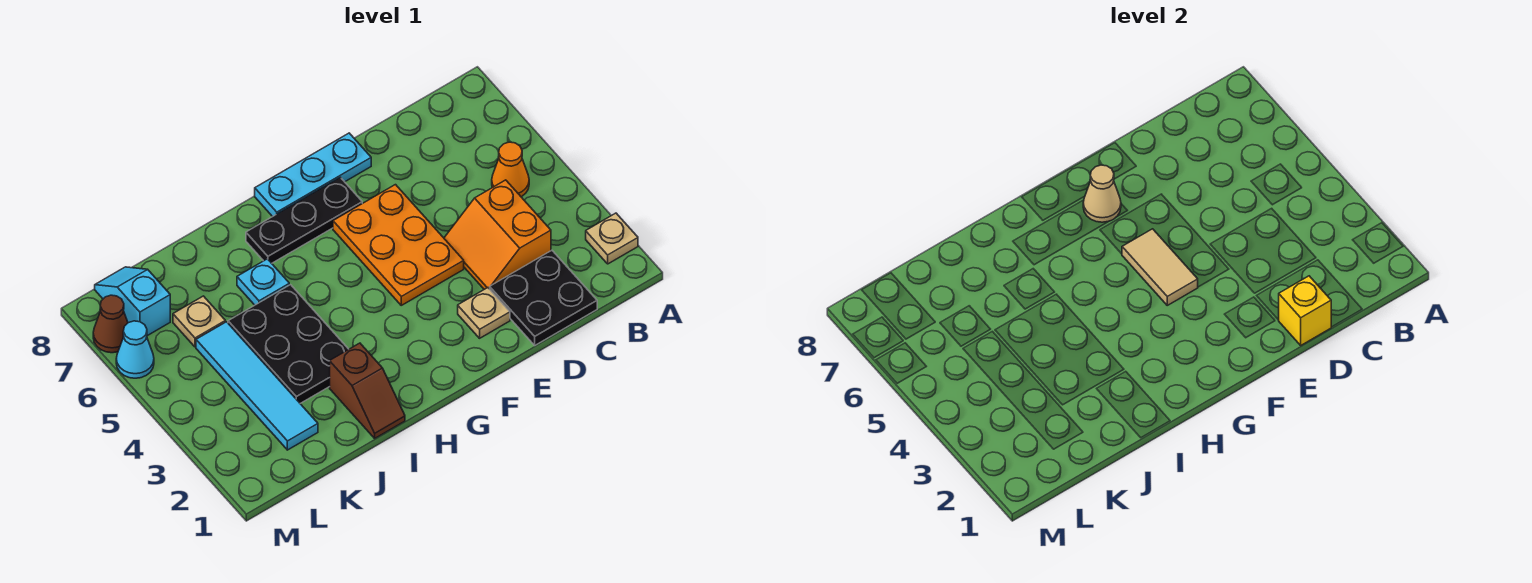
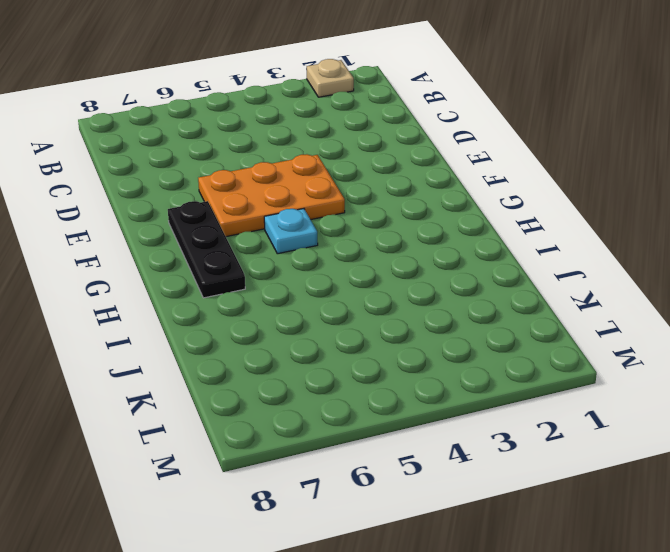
cyan 1x1 plate [264,209,318,254] -> cyan 1x1 plate moved to [237,259,289,305]
none -> orange 1x1 cone [492,142,529,197]
none -> black 2x2 plate [490,250,597,345]
none -> orange 2x2 slope [444,180,551,289]

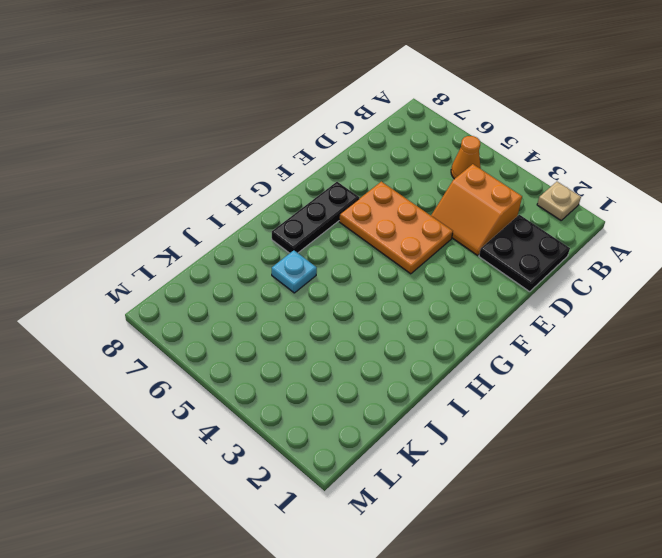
none -> tan 1x1 plate [458,288,510,338]
none -> cyan 1x3 plate [255,133,371,217]
none -> brown 1x2 slope [330,343,405,438]

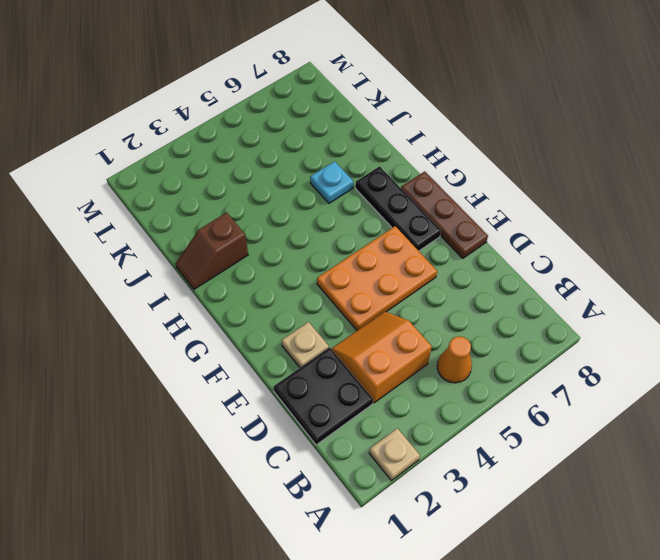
brown 1x3 plate [401,171,488,258] -> cyan 1x3 plate [255,133,371,217]
none -> black 2x3 plate [228,285,349,403]
none -> cyan 1x4 tile [196,322,318,450]
none -> tan 1x1 plate [173,296,225,347]

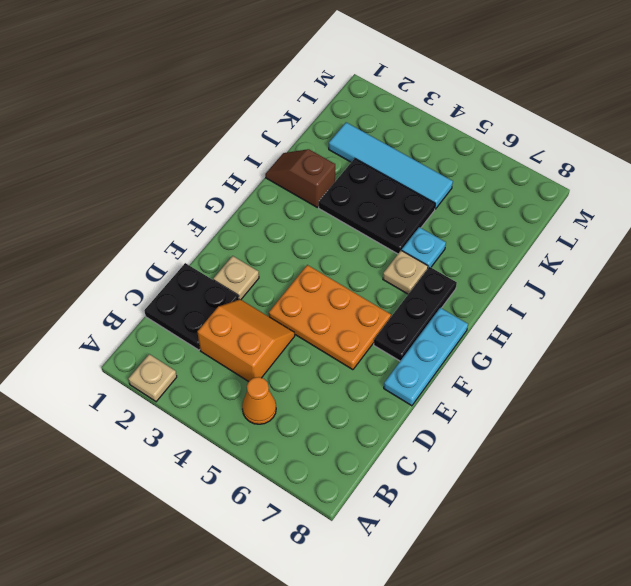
tan 1x1 plate [383,250,428,294] -> tan 1x1 plate moved to [173,296,225,347]
none -> cyan 1x2 slope [95,267,170,336]
none -> cyan 1x1 cone [116,321,154,378]
none -> brown 1x1 cone [93,295,128,353]

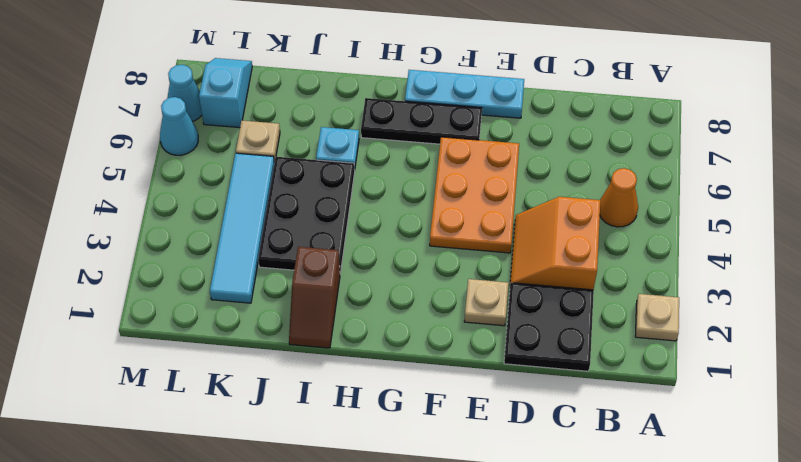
cyan 1x1 cone [167,65,202,121] -> brown 1x1 cone [93,295,128,353]
none -> yellow 1x1 brick [1279,276,1331,345]
none -> tan 1x2 tile [1122,229,1198,305]
none -> tan 1x1 cone [1083,165,1121,222]

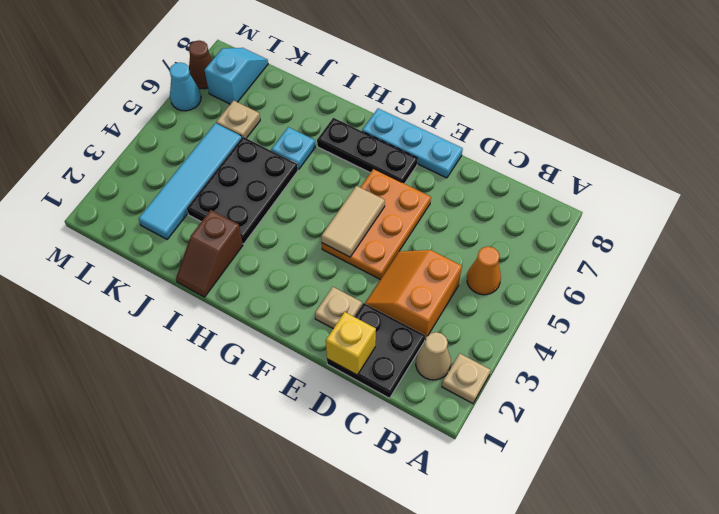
tan 1x1 cone [416,332,451,380] -> tan 1x1 cone moved to [1083,165,1121,222]

